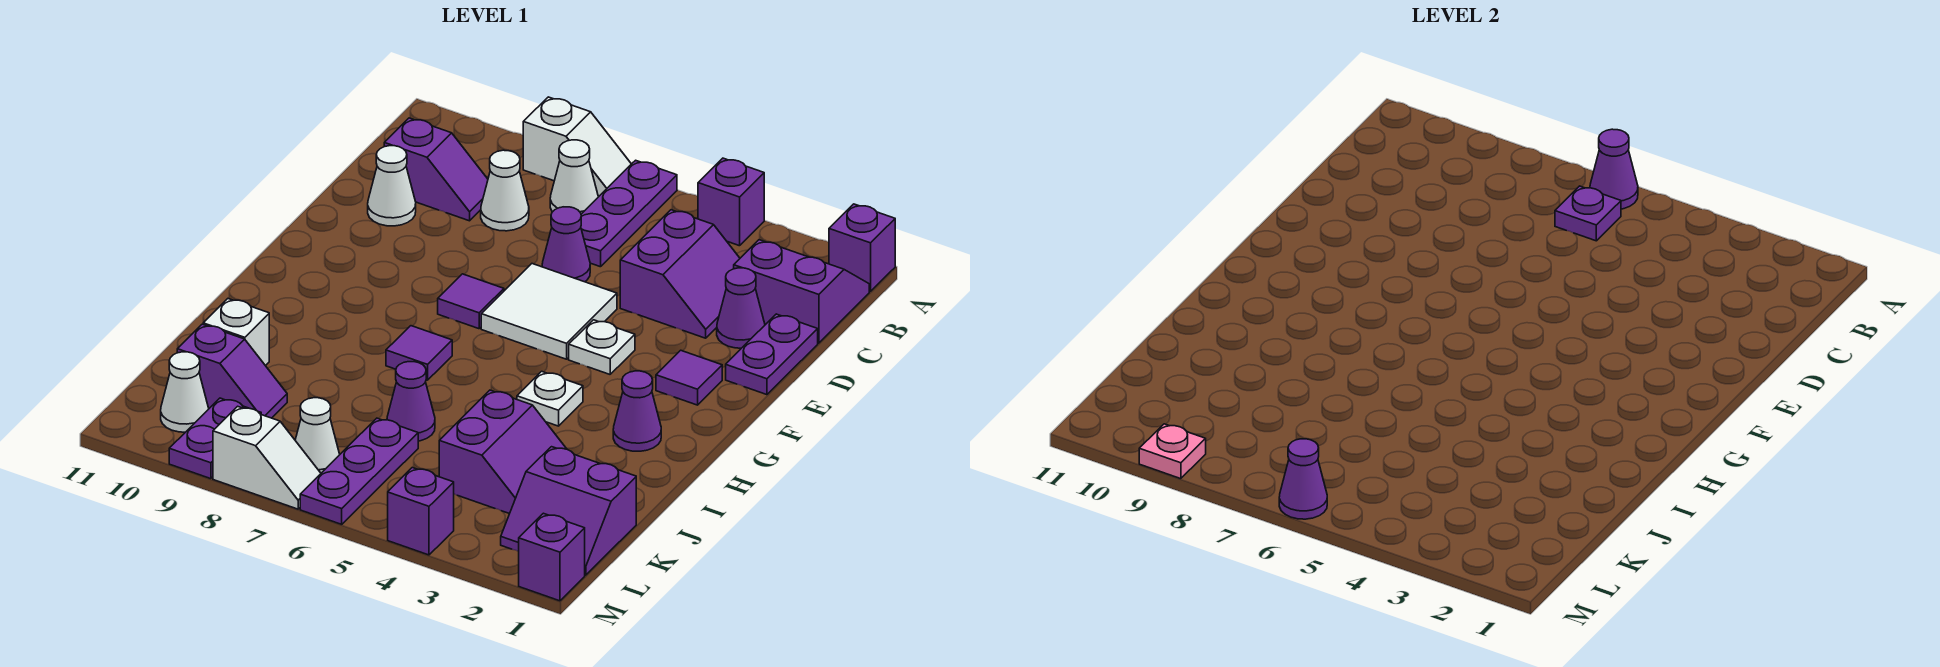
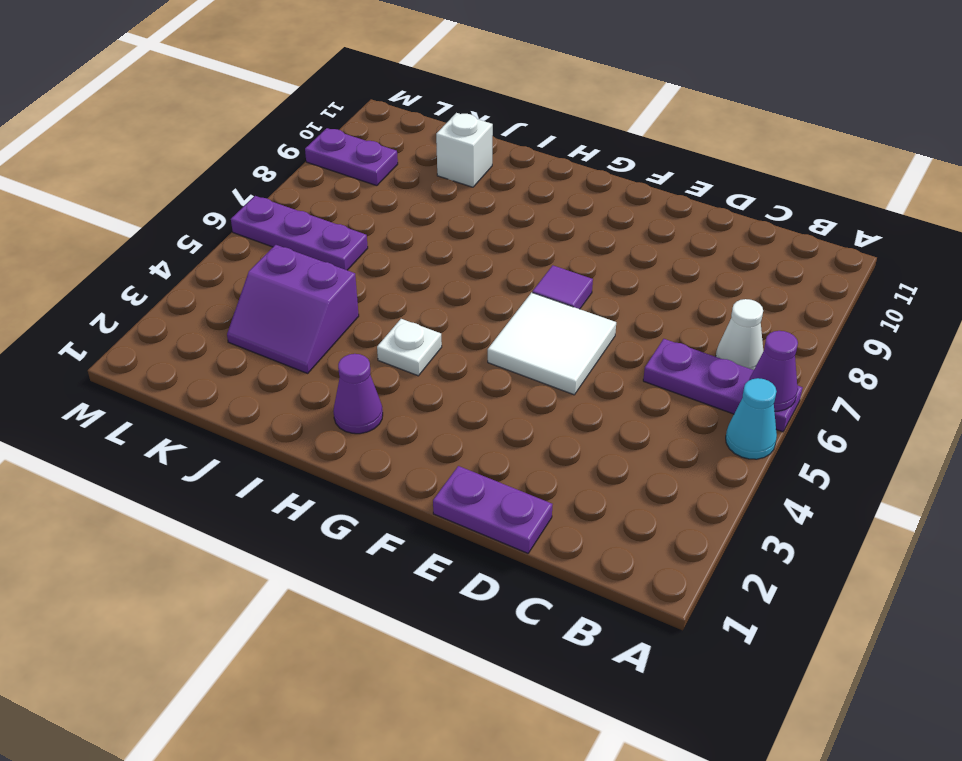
cyan 1x1 cone [726,378,777,459] -> none
none -> purple 1x1 brick [829,204,895,291]
none -> purple 1x1 brick [698,158,764,246]
none -> white 1x2 slope [523,97,631,197]
none -> purple 2x2 slope [734,240,869,343]

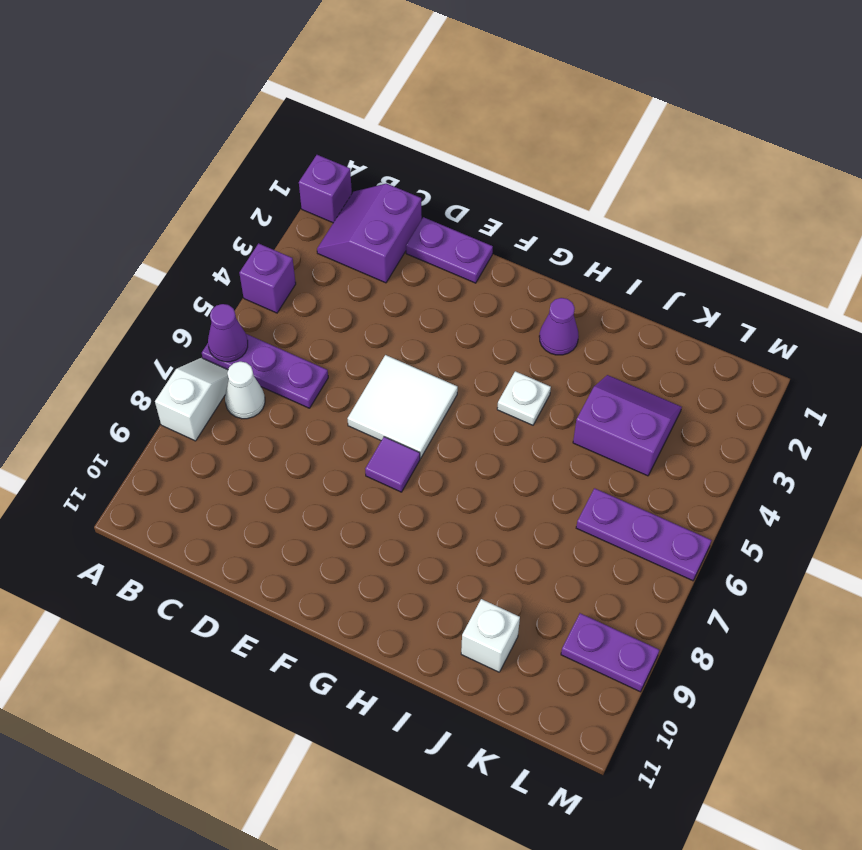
none -> purple 2x2 slope [620,210,740,338]
none -> white 1x1 cone [481,150,529,231]
none -> purple 1x2 slope [384,118,488,221]
none -> purple 1x1 cone [717,268,765,348]

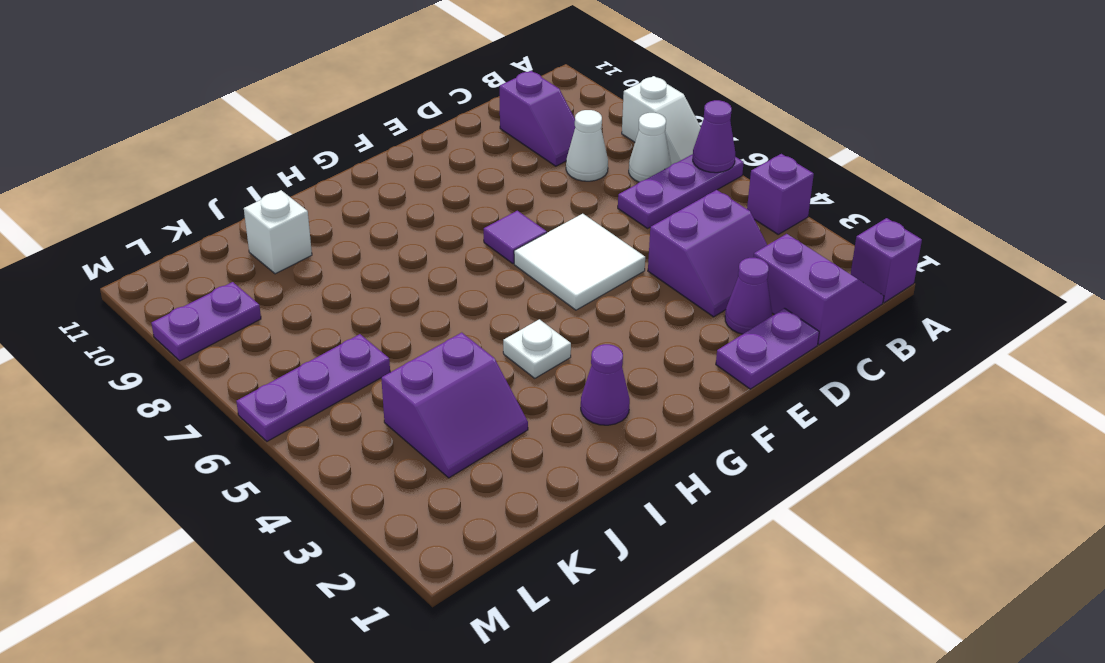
none -> purple 1x1 cone [542,207,590,282]
none -> white 1x1 cone [368,146,416,226]
none -> purple 1x1 tile [656,350,722,405]
none -> white 1x1 plate [569,320,635,374]

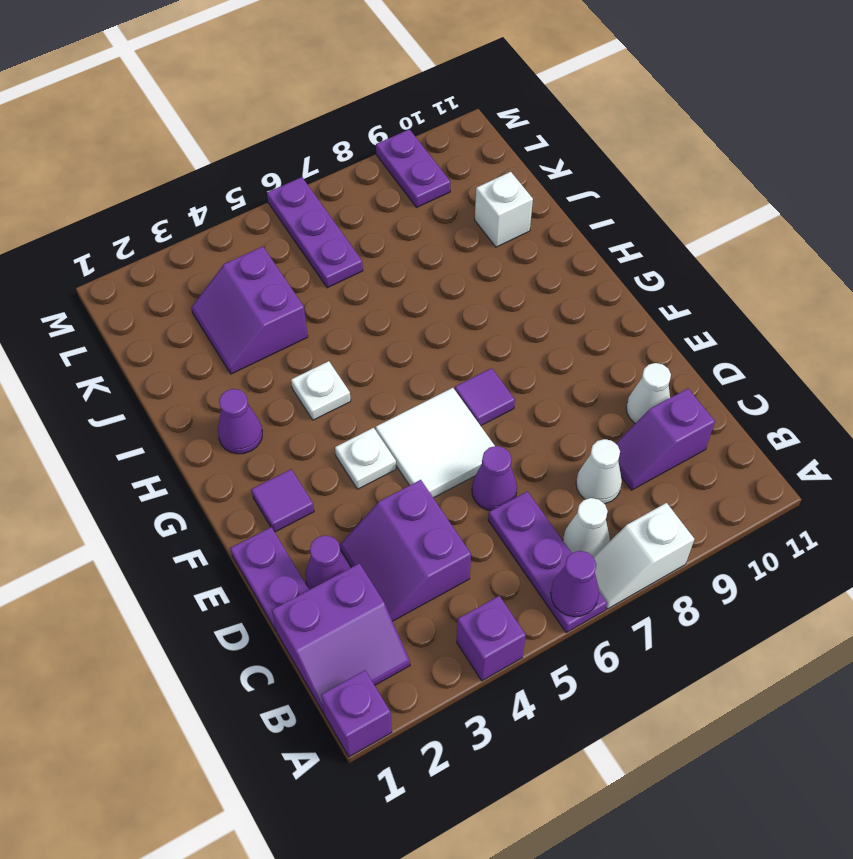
none -> purple 1x1 tile [386,326,452,380]
none -> purple 1x1 cone [387,362,435,441]
none -> purple 2x2 slope [501,447,636,575]
none -> purple 1x2 slope [177,324,287,418]

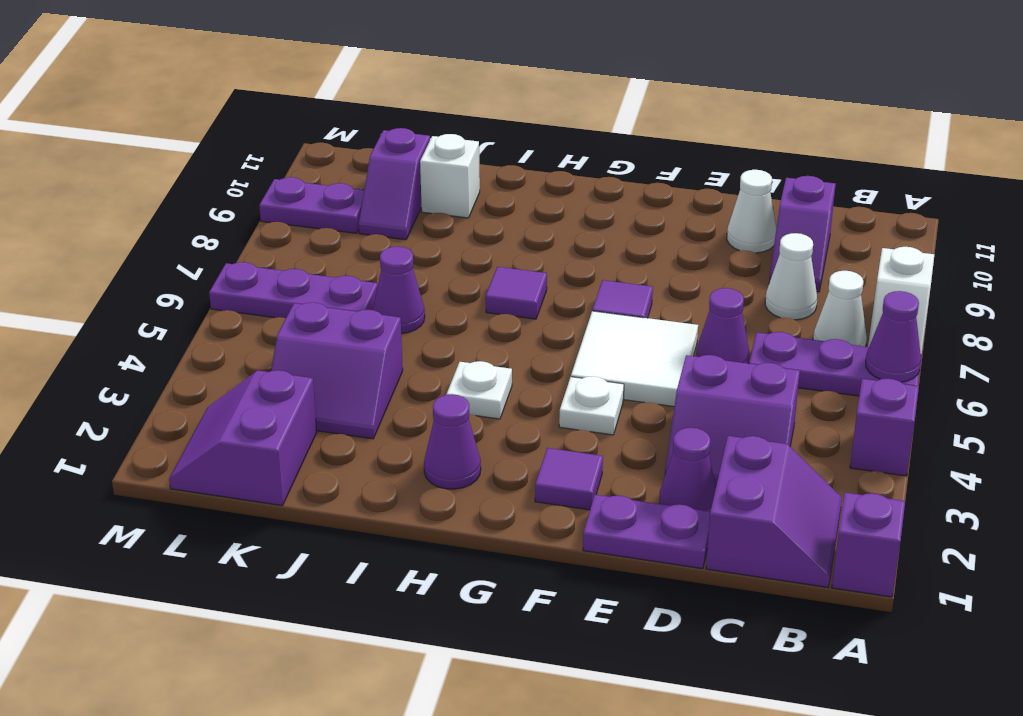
none -> white 1x1 cone [295,398,340,473]
none -> white 1x1 cone [161,352,209,432]
none -> purple 1x1 brick [519,513,585,601]
none -> purple 1x1 brick [388,468,454,555]

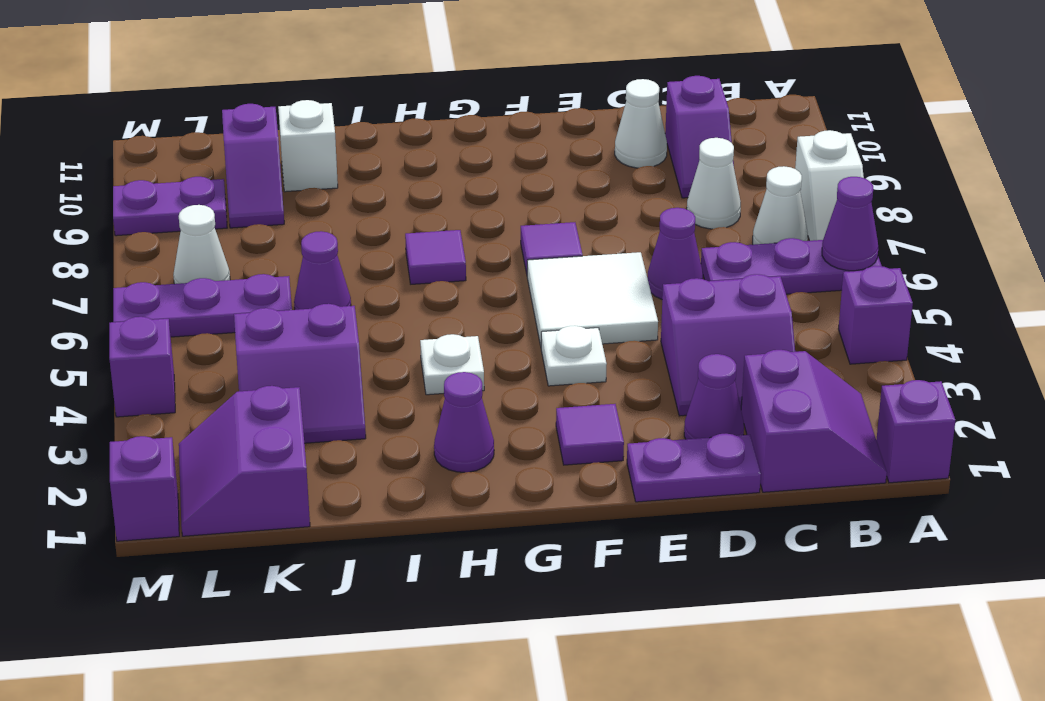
none -> white 1x1 cone [161,352,209,432]
none -> white 1x2 slope [213,406,321,509]
none -> purple 1x1 plate [1555,186,1621,241]
none -> purple 1x1 cone [1279,439,1327,519]

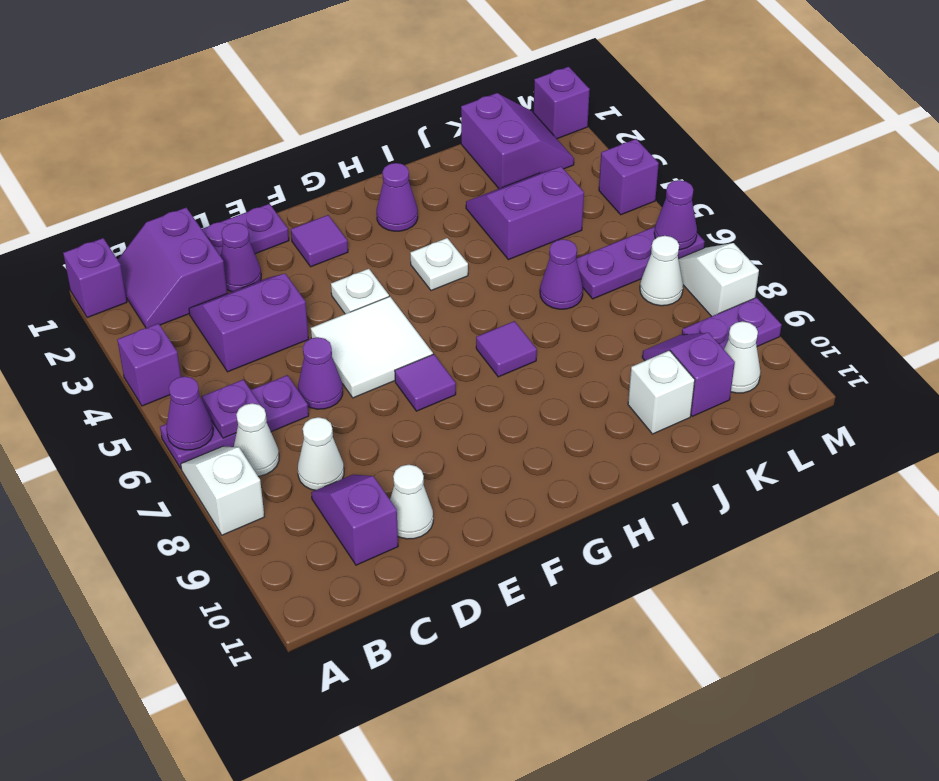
none -> pink 1x1 plate [1139,424,1206,479]

